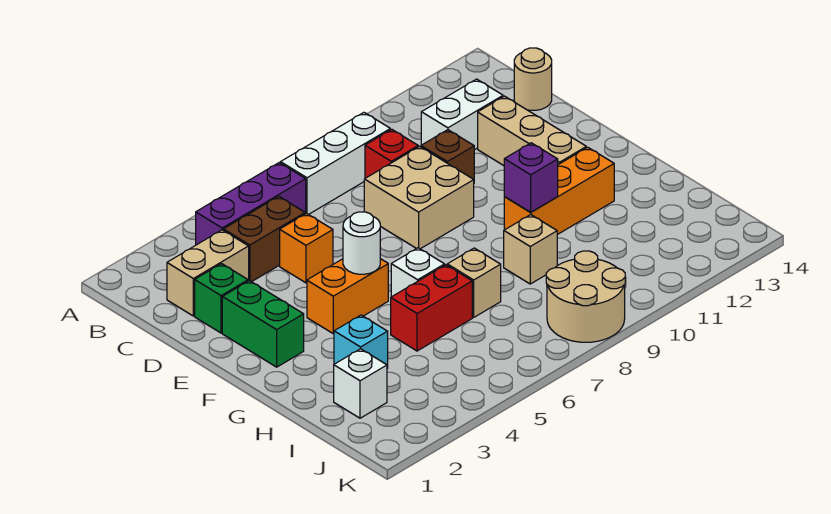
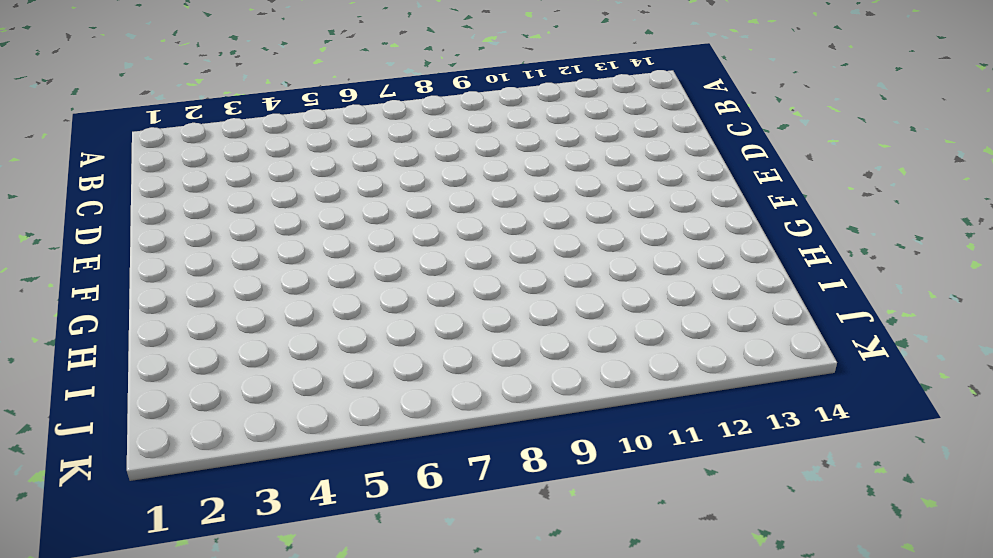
none -> purple 1x3 brick [196,163,306,245]
none -> white 1x3 brick [281,113,390,215]
none -> tan 1x2 brick [167,230,249,316]

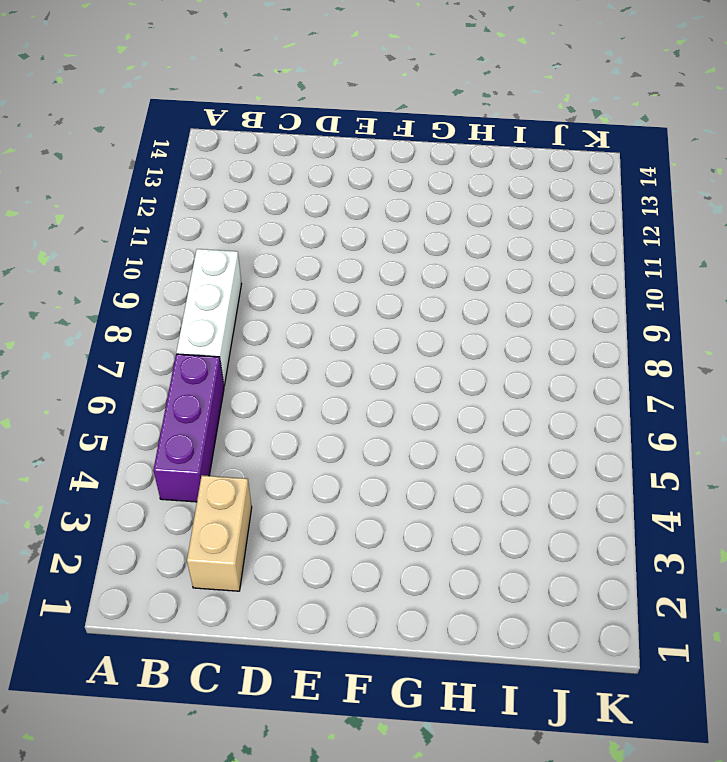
none -> brown 1x2 brick [223,196,305,282]
none -> red 1x1 brick [365,129,418,178]
none -> white 1x2 brick [421,79,503,150]

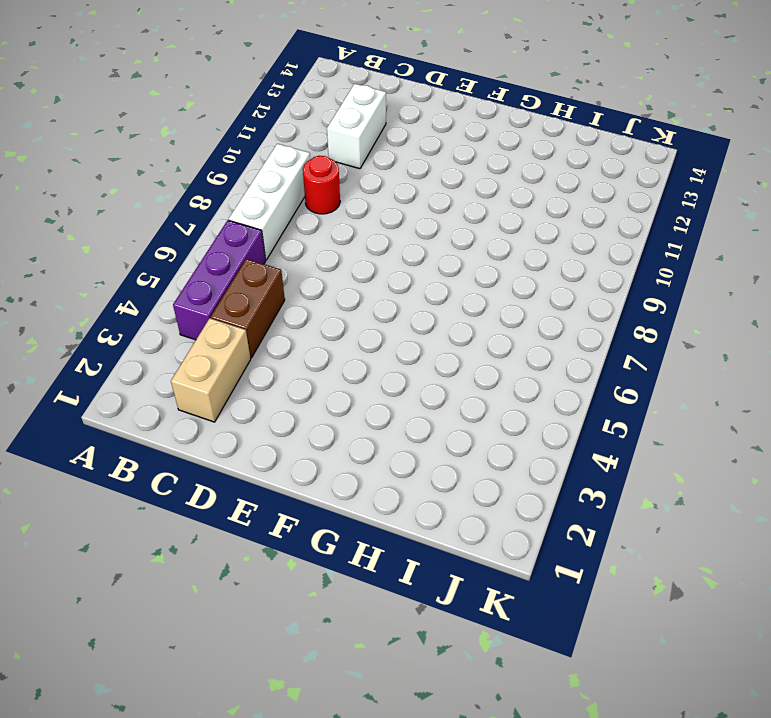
red 1x1 round brick [303,156,340,214] -> red 1x1 brick [365,129,418,178]
none -> tan 1x1 round brick [514,48,552,110]
none -> green 1x1 brick [195,264,248,333]
none -> orange 1x1 brick [280,213,333,283]

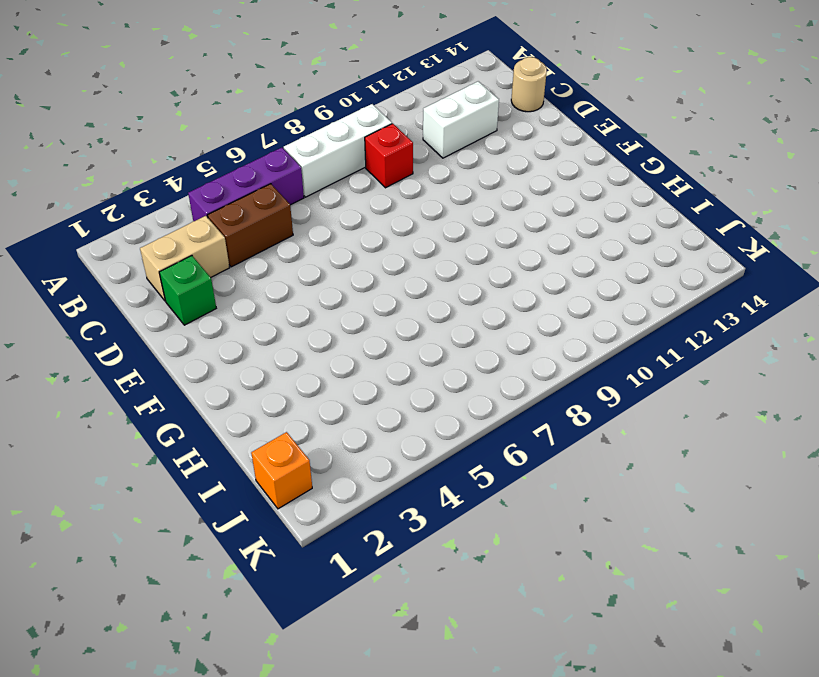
orange 1x1 brick [251,432,312,509] -> orange 1x1 brick moved to [280,213,333,283]
none -> tan 2x2 brick [364,146,474,249]
none -> brown 1x1 brick [421,130,474,180]
none -> tan 1x3 brick [478,96,586,166]

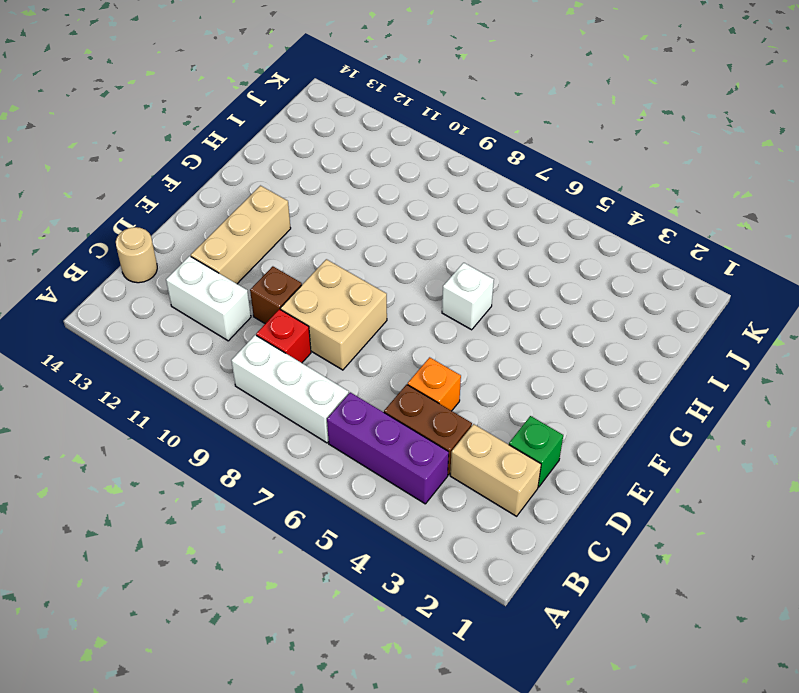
none -> green 1x2 brick [222,281,304,367]
none -> orange 1x2 brick [307,259,388,334]
none -> orange 1x3 brick [504,147,614,235]

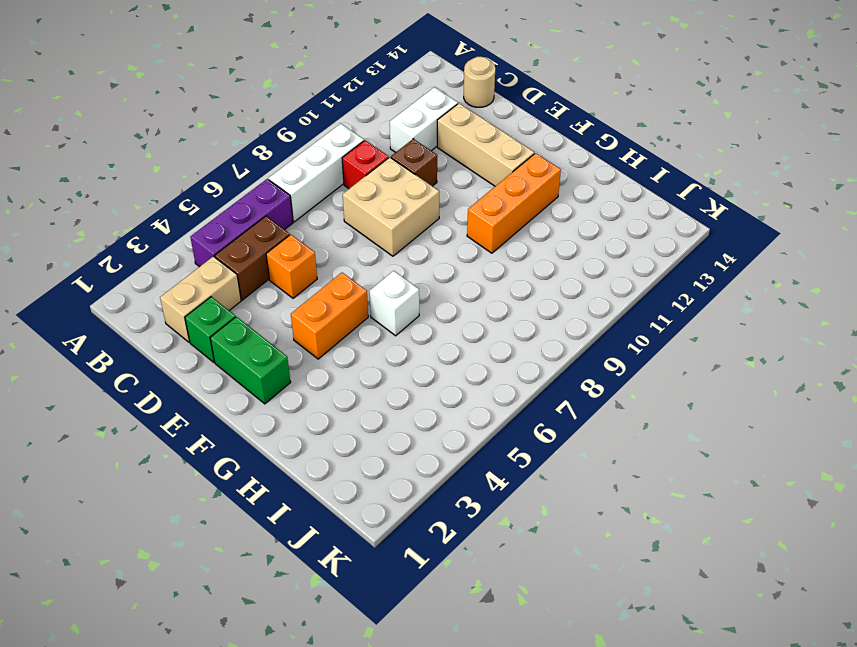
none -> cyan 1x1 brick [334,315,388,369]
none -> red 1x2 brick [391,265,472,351]
none -> tan 1x1 brick [447,248,501,317]

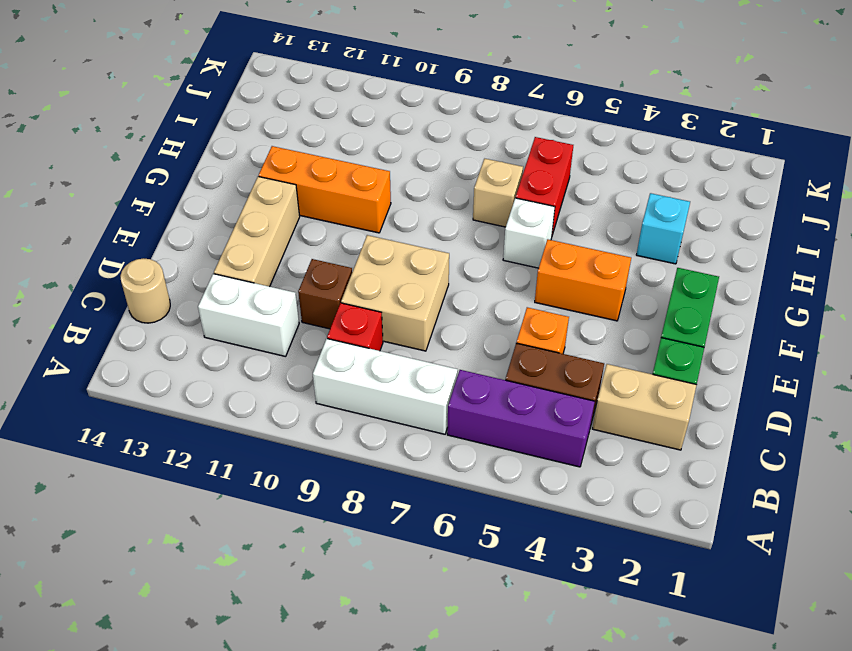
red 1x2 brick [516,137,573,235] -> red 1x2 brick turned to [391,265,472,351]
none -> tan 1x1 brick [504,215,557,284]
none -> white 1x1 brick [334,349,387,418]
none -> tan 2x2 round brick [546,251,625,342]

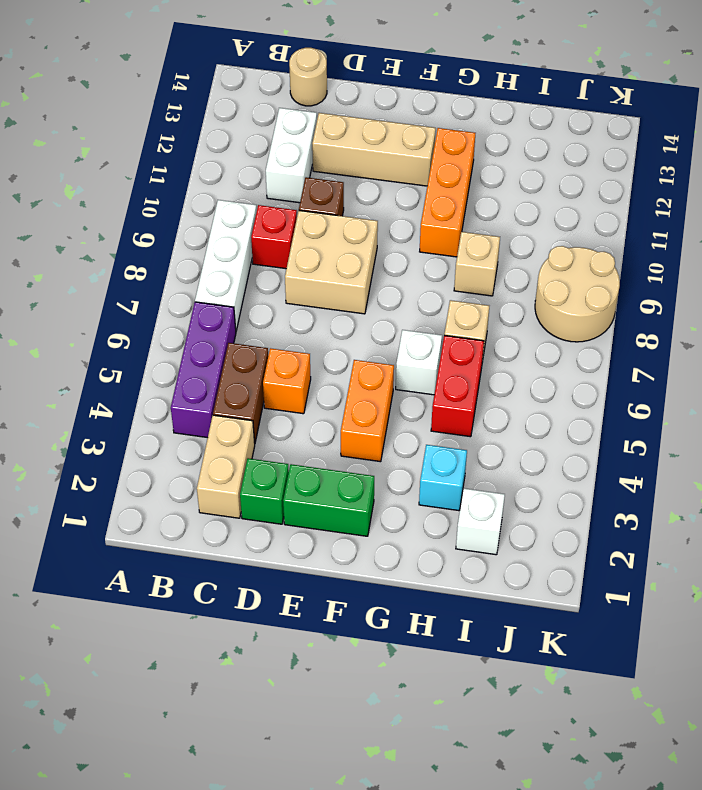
none -> white 1x1 round brick [343,212,380,274]
none -> purple 1x1 brick [504,143,558,212]

